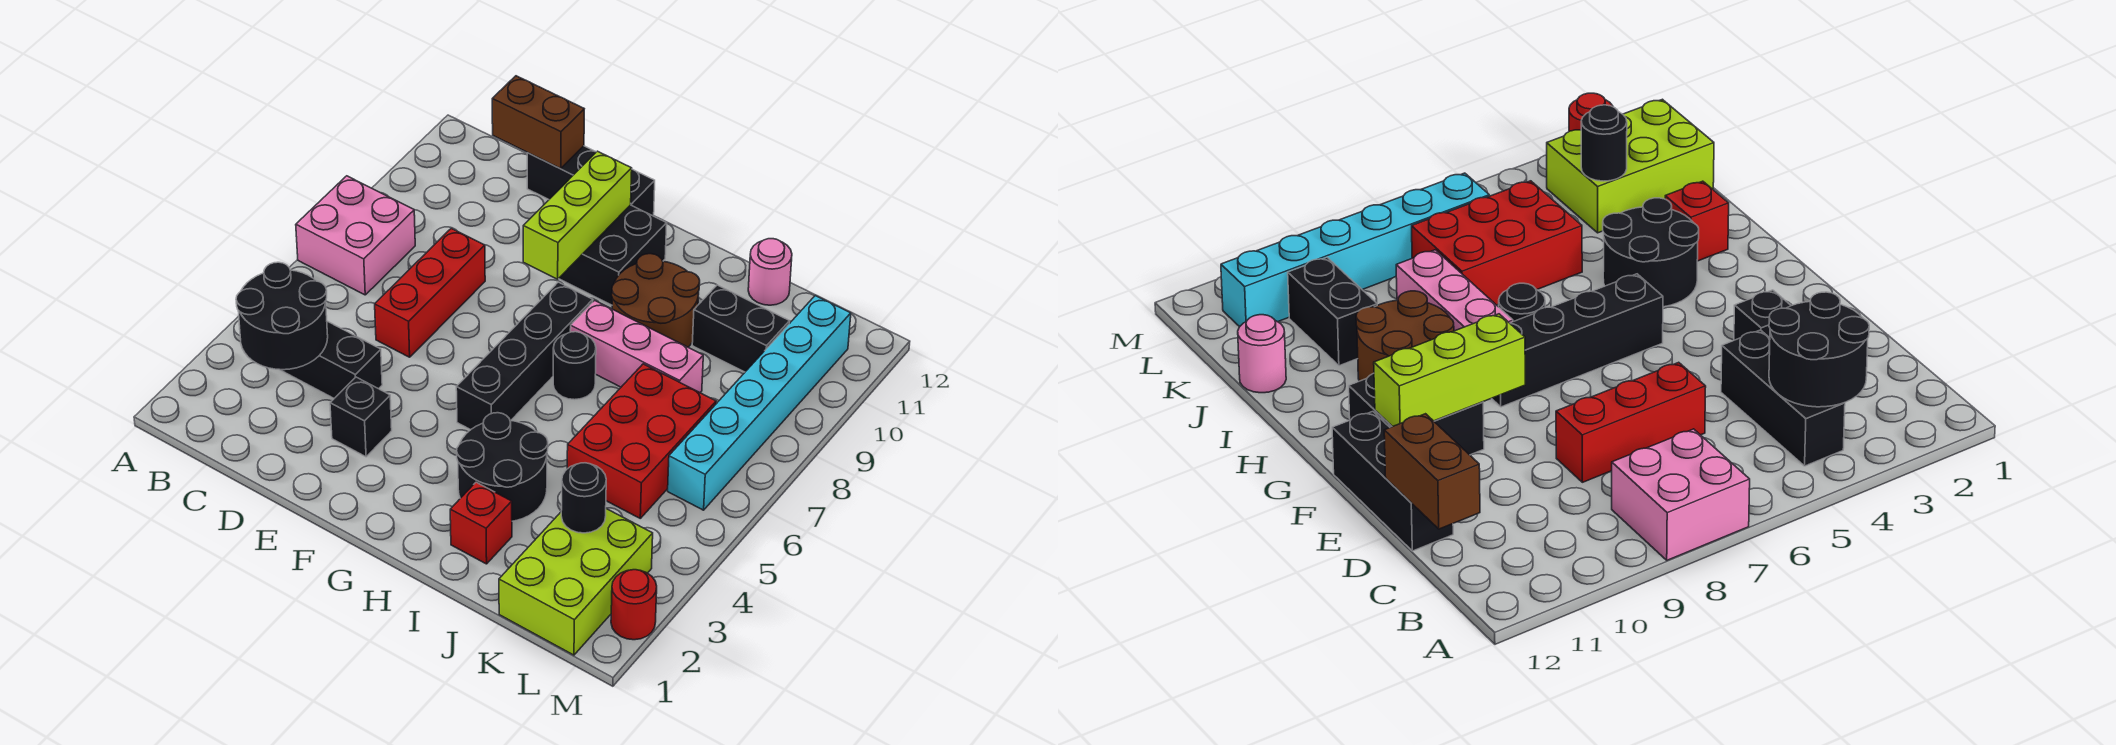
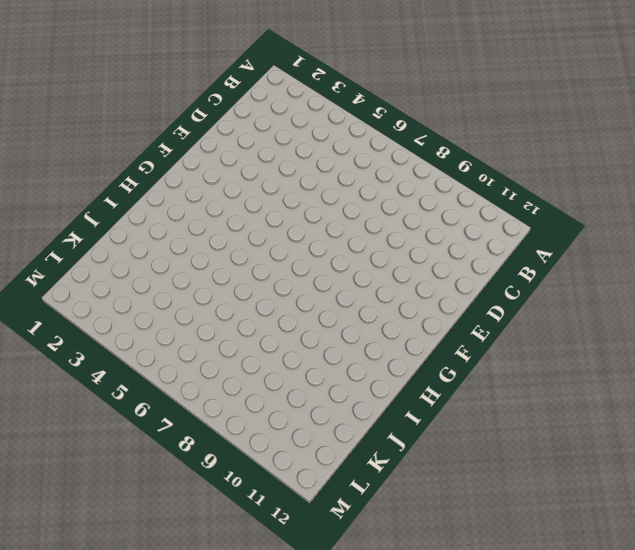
none -> pink 2x2 brick [296,176,415,295]
none -> black 1x3 brick [281,321,382,398]
none -> red 1x3 brick [375,228,485,357]

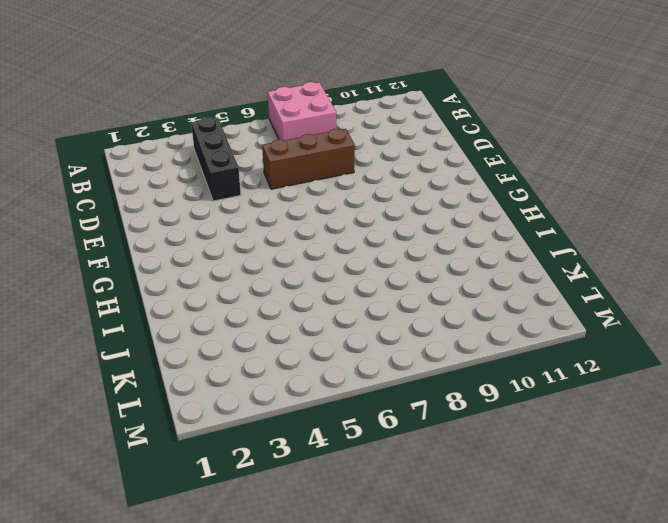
brown 1x3 brick [262,129,355,189] -> red 1x3 brick [375,228,485,357]
none -> black 1x3 brick [527,146,655,216]
none -> black 1x1 brick [330,377,392,457]
none -> black 2x2 brick [559,205,667,305]

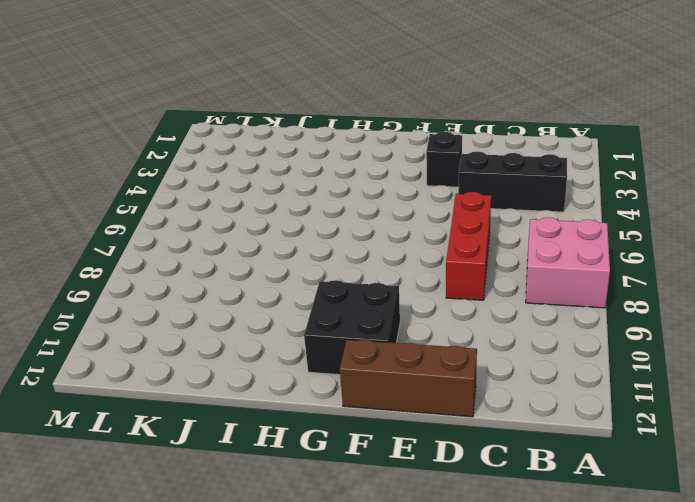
brown 1x3 brick [340,339,477,417] -> black 1x3 brick [527,146,655,216]
none -> black 1x4 brick [456,282,593,430]
none -> black 2x2 round brick [457,413,548,521]
none -> black 1x1 round brick [553,332,596,400]

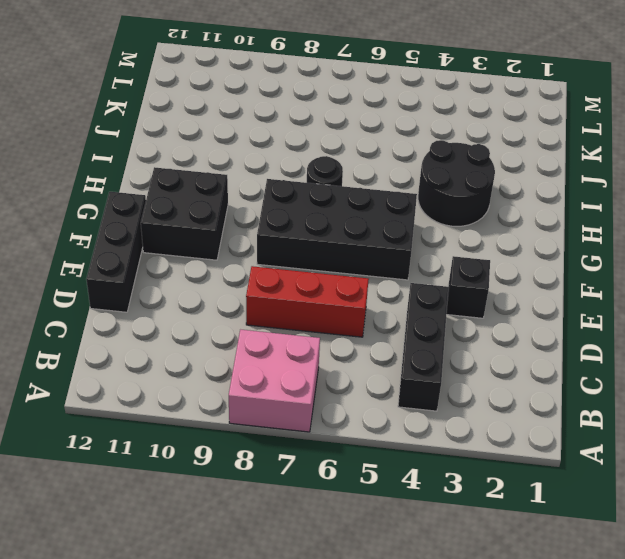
black 2x4 brick [257,179,417,280] -> black 1x4 brick [456,282,593,430]
none -> pink 1x3 brick [570,300,703,393]
none -> brown 2x2 round brick [612,254,700,347]
none -> red 1x1 brick [450,482,512,564]

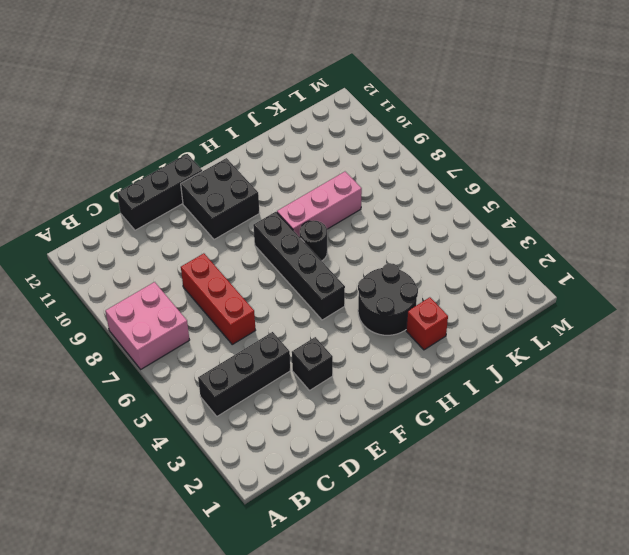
none -> brown 2x2 round brick [612,254,700,347]
none -> red 2x3 brick [567,364,716,518]
none -> black 1x2 brick [692,285,789,372]

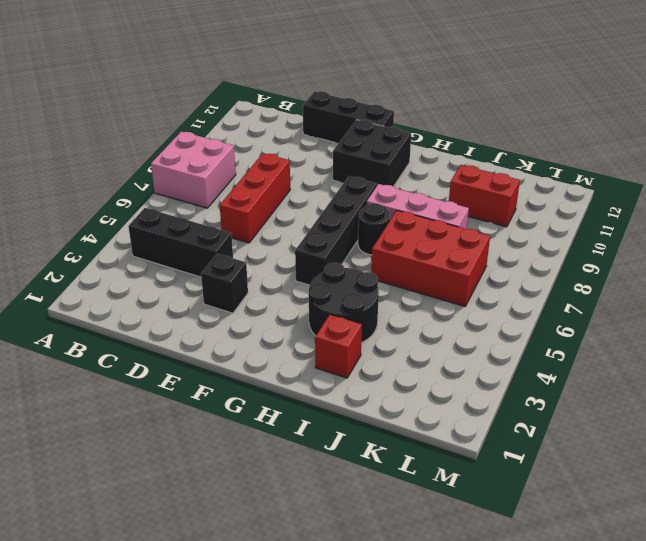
red 2x3 brick [371,210,490,306] -> red 2x3 brick turned to [567,364,716,518]
red 1x2 brick [449,165,520,227] -> black 1x2 brick [692,285,789,372]
none -> brown 2x2 round brick [612,254,700,347]
none -> pink 1x1 round brick [748,239,792,305]
none -> lime 2x3 brick [499,509,653,655]

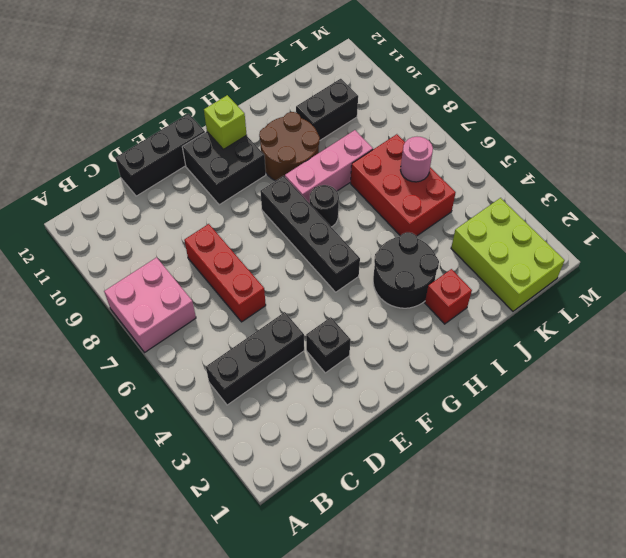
lime 1x1 brick [204,95,247,149] -> none
pink 1x1 round brick [401,137,433,182] -> pink 1x1 round brick moved to [748,239,792,305]
none -> cyan 1x6 brick [668,296,851,510]
none -> red 1x1 round brick [611,570,657,640]
none -> black 2x2 round brick [236,262,328,370]

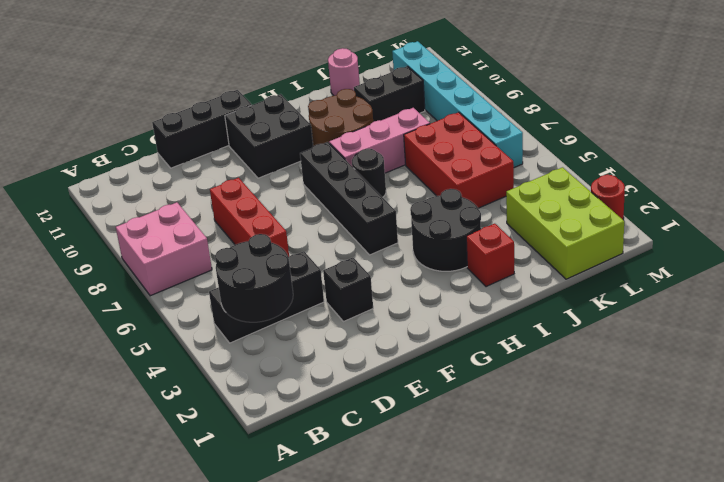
none -> brown 1x2 brick [492,76,584,169]
none -> lime 1x3 brick [523,151,632,279]
none -> black 1x1 round brick [561,463,606,533]

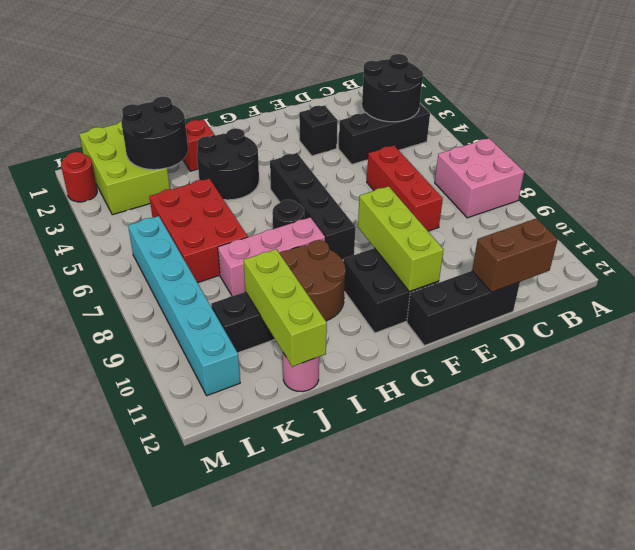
black 2x2 round brick [121,96,188,170] -> black 1x1 round brick [561,463,606,533]
lime 1x3 brick [244,249,327,367] -> none

